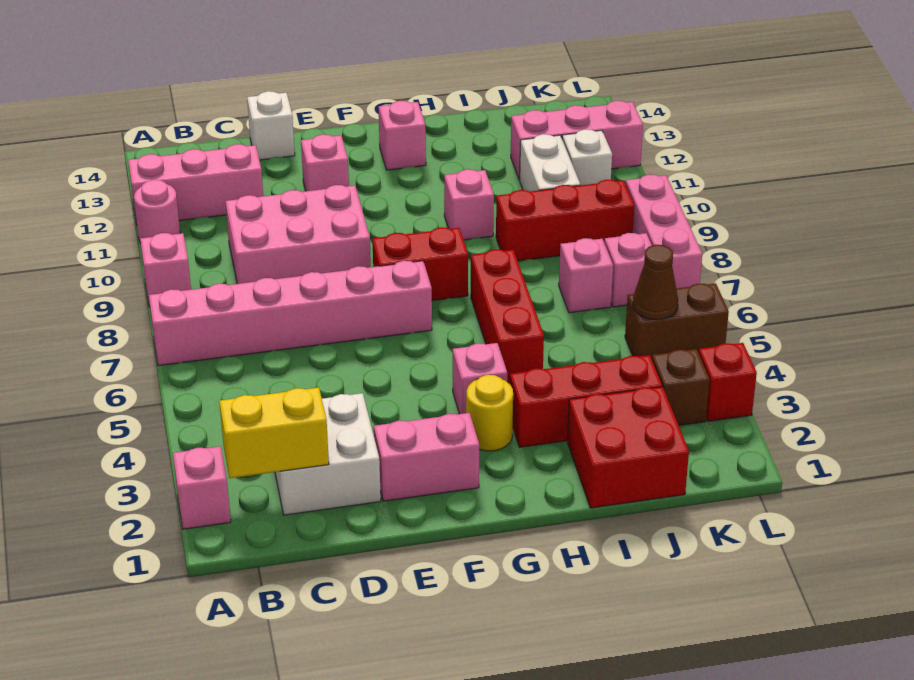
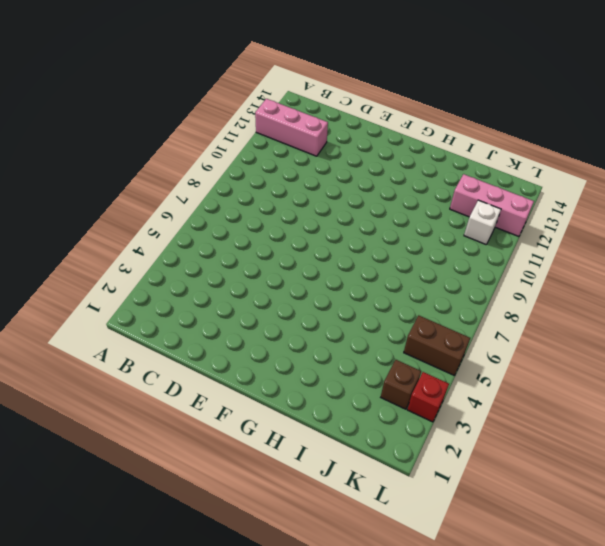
none -> pink 1x1 brick [173,446,231,529]
none -> pink 1x6 brick [149,261,432,366]
none -> pink 1x1 brick [140,233,191,307]
none -> pink 1x1 round brick [134,180,180,243]

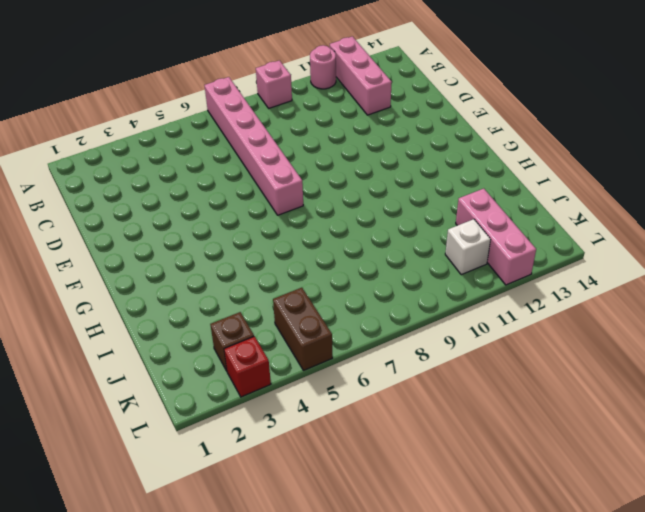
none -> pink 1x1 brick [173,446,231,529]
none -> white 2x2 brick [275,393,381,515]
none -> pink 2x3 brick [225,185,371,284]
none -> white 1x1 brick [247,91,295,160]

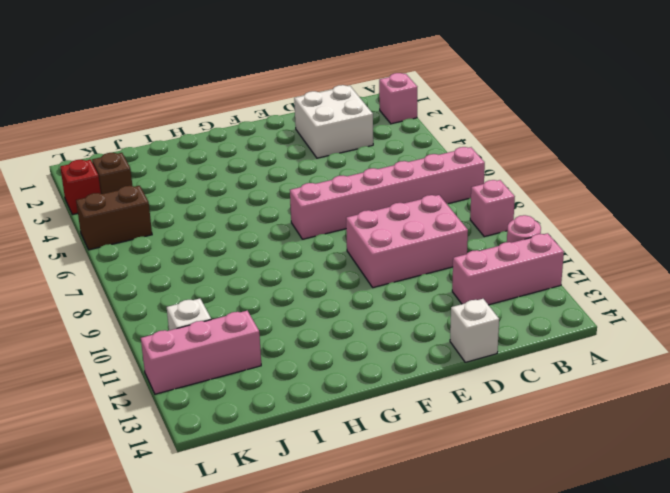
none -> pink 1x2 brick [374,413,479,501]
none -> pink 1x1 brick [301,134,349,191]
none -> red 1x2 brick [372,227,468,301]
none -> yellow 1x1 round brick [466,375,513,451]

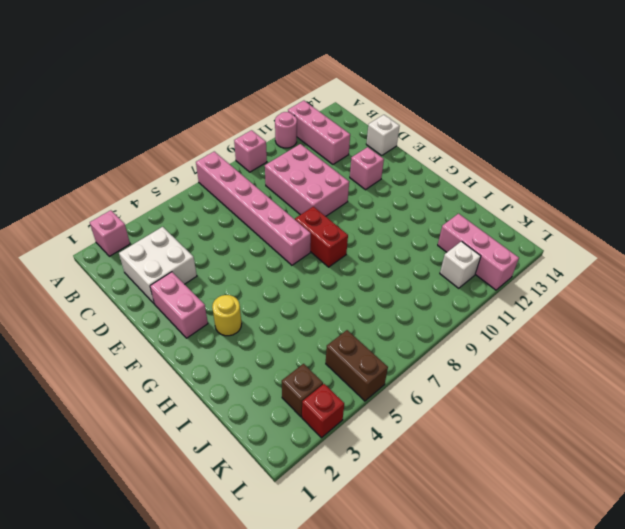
none -> pink 1x1 brick [453,343,507,414]
none -> pink 1x1 brick [378,101,426,170]
none -> red 1x3 brick [510,355,662,447]
none -> red 1x3 brick [471,249,544,383]

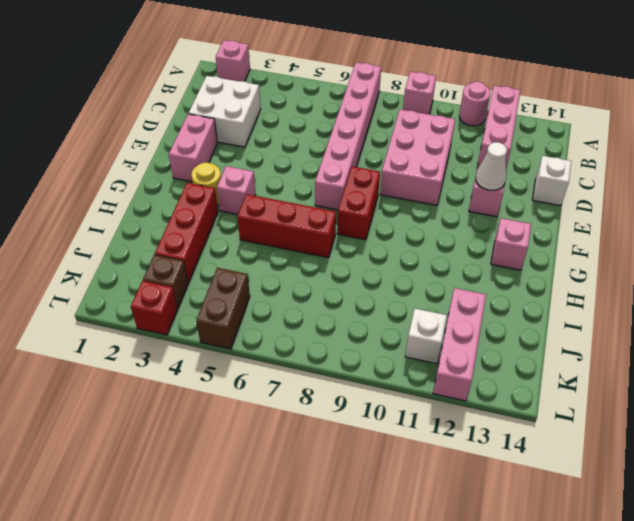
white 1x1 cone [476,142,507,190] -> none
none -> pink 1x1 brick [444,169,494,240]
none -> red 2x2 brick [567,387,689,508]
none -> red 1x3 brick [496,180,634,261]
none -> pink 1x1 brick [559,238,613,313]

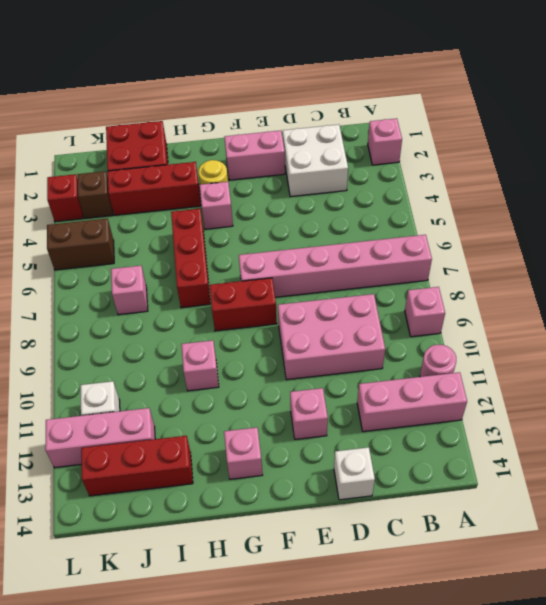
red 1x3 brick [81,436,193,496] -> red 1x3 brick moved to [496,180,634,261]
none -> white 1x2 brick [520,134,580,192]
none -> pink 1x1 brick [604,233,652,307]
none -> pink 1x3 brick [626,174,702,288]
none -> yellow 1x2 brick [219,387,329,478]

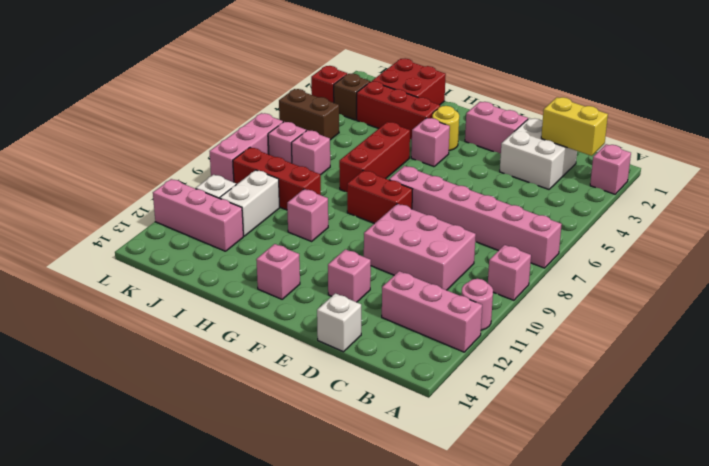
none -> brown 1x1 cone [633,245,678,320]

